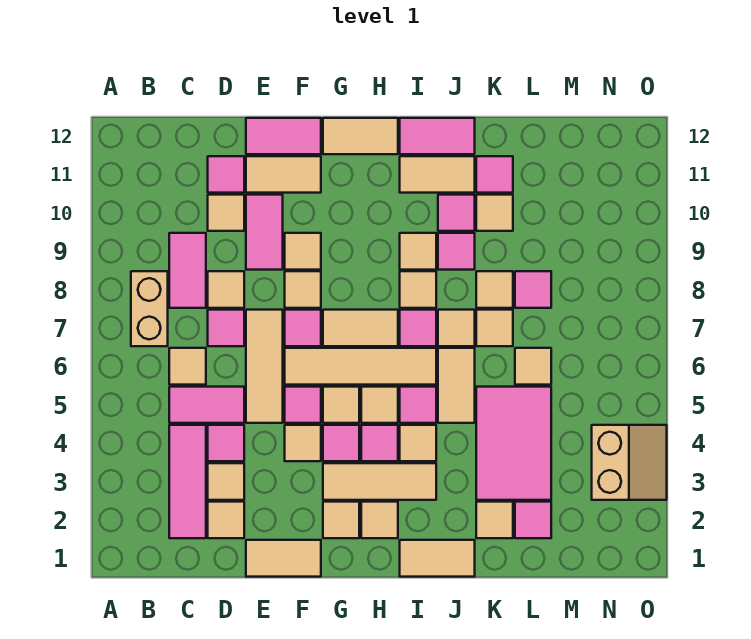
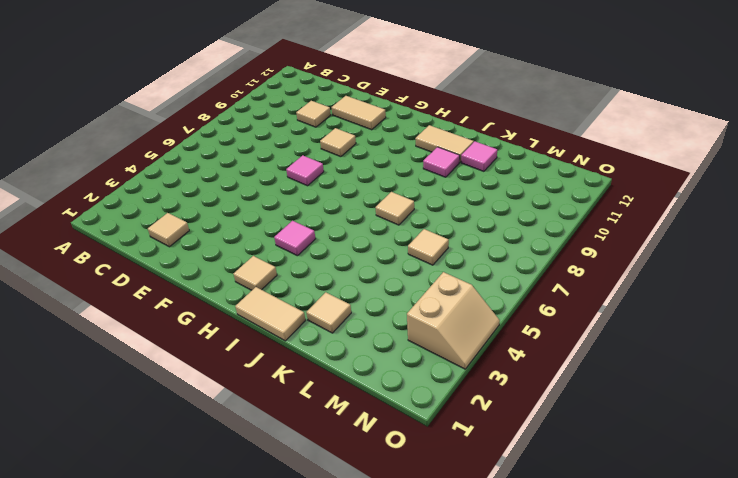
none -> tan 1x2 brick [131,271,168,346]
none -> pink 1x3 tile [169,425,206,538]
none -> pink 1x2 tile [169,387,244,423]
none -> tan 1x1 tile [169,348,206,385]

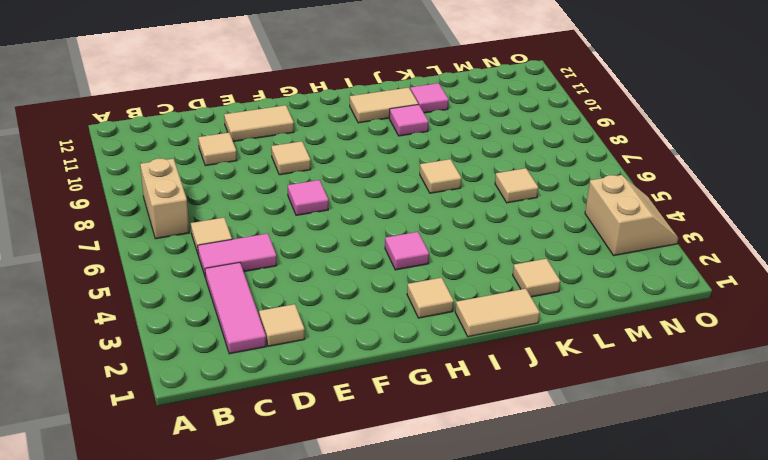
none -> pink 1x2 tile [169,233,206,308]
none -> tan 1x1 tile [208,463,244,500]
none -> pink 1x1 tile [208,425,244,461]
none -> pink 1x1 tile [208,310,244,346]

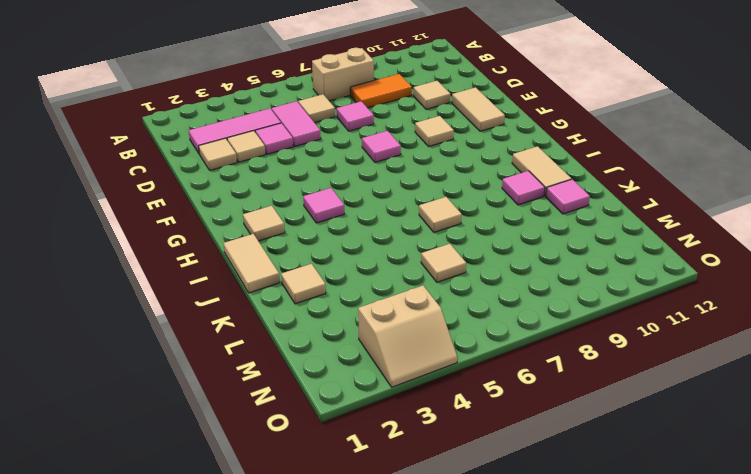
orange 1x2 tile [350,74,412,108] -> pink 1x2 tile [169,233,206,308]
none -> tan 1x1 tile [208,271,244,308]
none -> pink 1x1 tile [208,156,244,193]
none -> tan 1x2 tile [246,540,321,577]
none -> tan 1x3 tile [246,310,283,423]

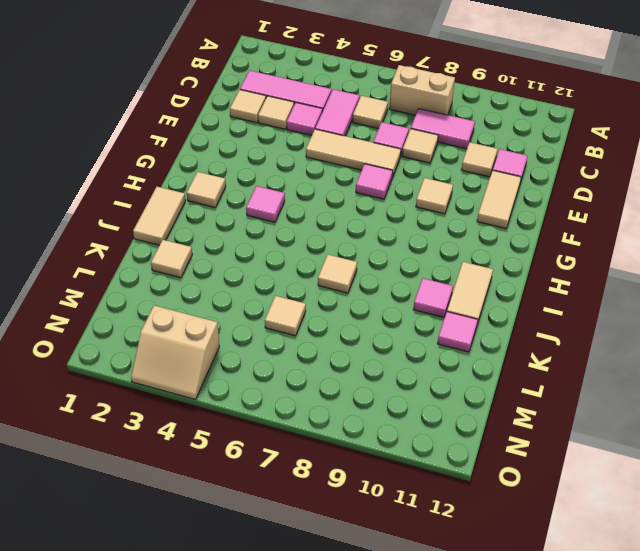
none -> tan 1x2 tile [246,540,321,577]
none -> pink 1x2 tile [246,195,283,270]
none -> pink 1x2 tile [246,118,321,154]
none -> tan 1x1 tile [285,425,321,461]

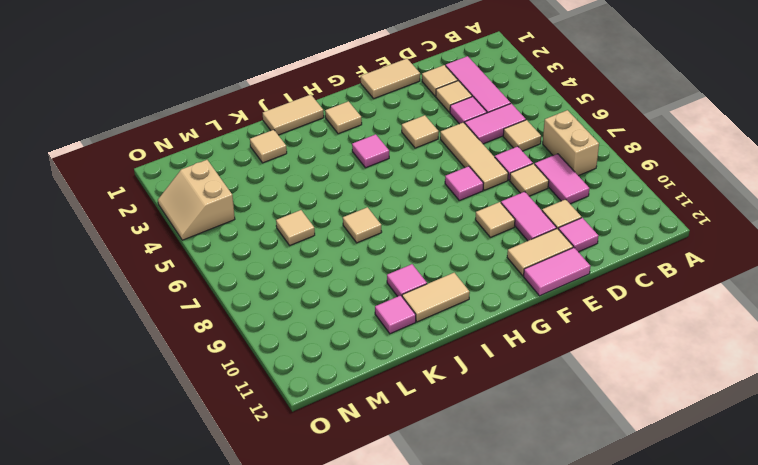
none -> pink 1x1 tile [285,387,321,423]
none -> tan 1x4 tile [285,348,436,385]
none -> tan 1x1 tile [285,271,321,308]
none -> tan 1x1 tile [323,502,359,538]

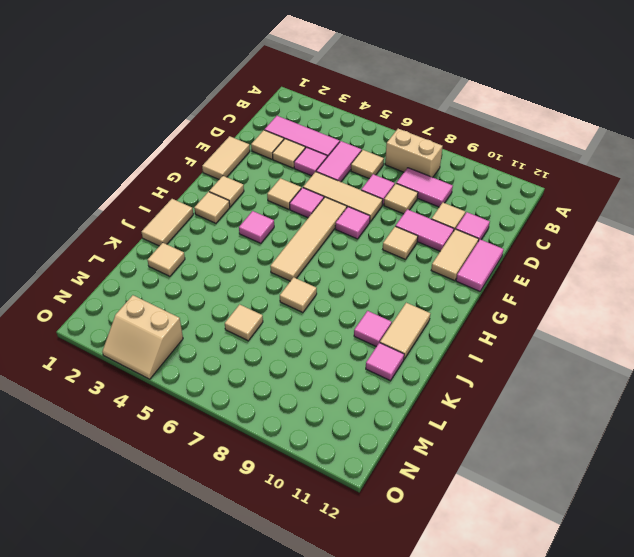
none -> tan 1x1 tile [285,271,321,308]
none -> tan 1x3 tile [323,463,436,500]
none -> pink 1x1 tile [323,425,359,461]
none -> tan 1x1 tile [323,387,359,423]

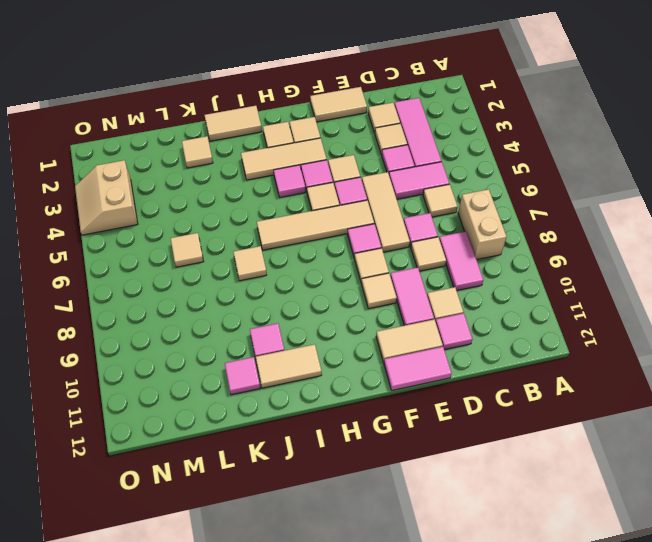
none -> tan 1x2 tile [323,310,398,346]
none -> tan 1x2 tile [323,118,398,154]
none -> tan 1x1 tile [361,387,398,423]
none -> tan 1x1 tile [400,425,436,461]

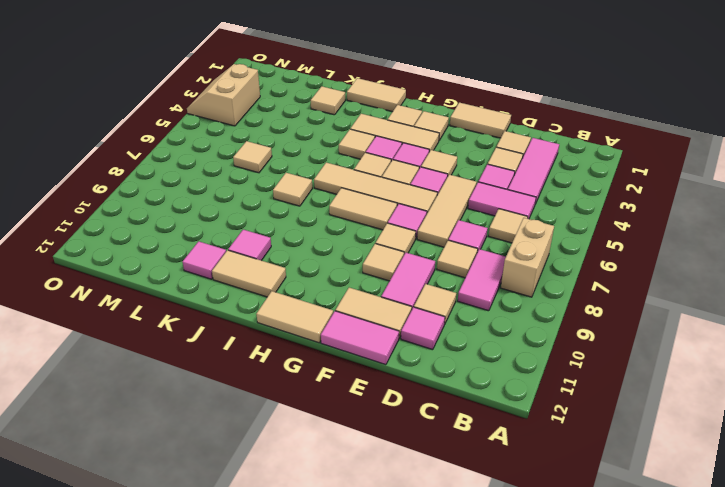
none -> pink 1x1 tile [400,387,436,423]
none -> pink 1x1 tile [400,310,436,346]
none -> tan 1x1 tile [400,271,436,308]
none -> tan 1x1 tile [400,233,436,270]

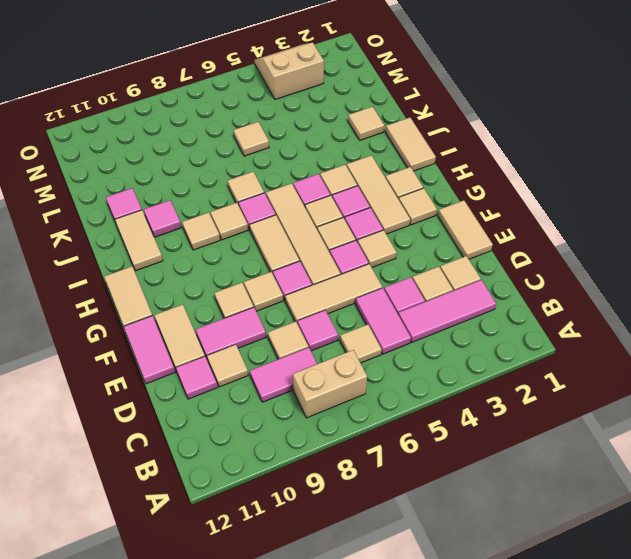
none -> pink 1x2 tile [400,118,475,154]
none -> tan 1x2 tile [438,348,475,423]
none -> pink 1x1 tile [438,233,475,270]
none -> pink 2x3 tile [476,387,551,500]

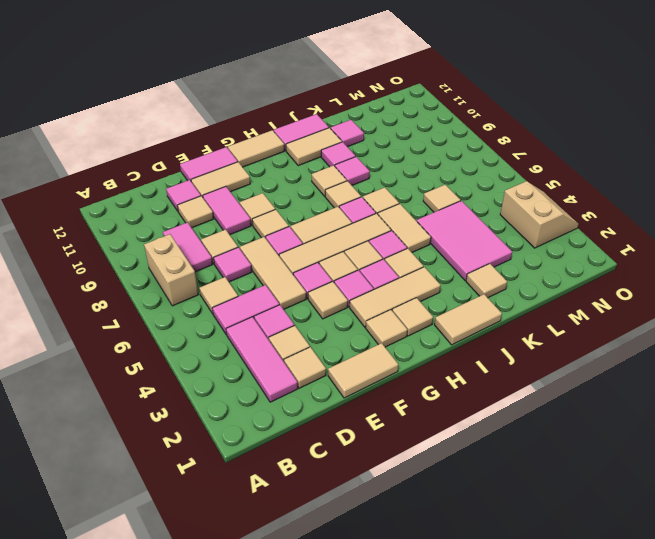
none -> tan 1x1 tile [476,310,513,346]
none -> tan 1x1 tile [476,271,513,308]
none -> tan 1x1 tile [476,195,513,231]
none -> pink 1x1 tile [515,502,551,538]

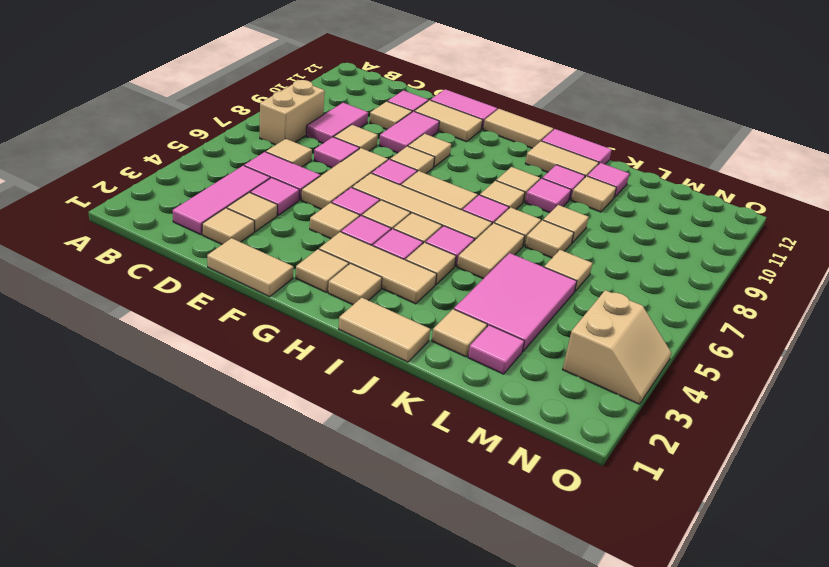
none -> pink 1x1 tile [515,271,551,308]

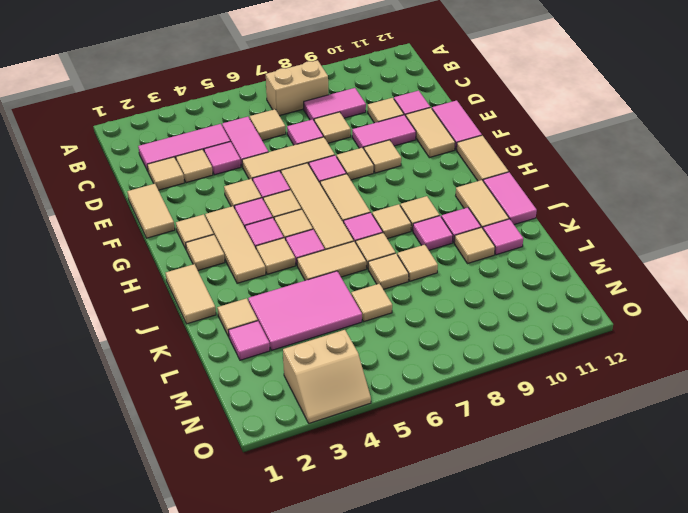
none -> pink 1x1 tile [515,271,551,308]

